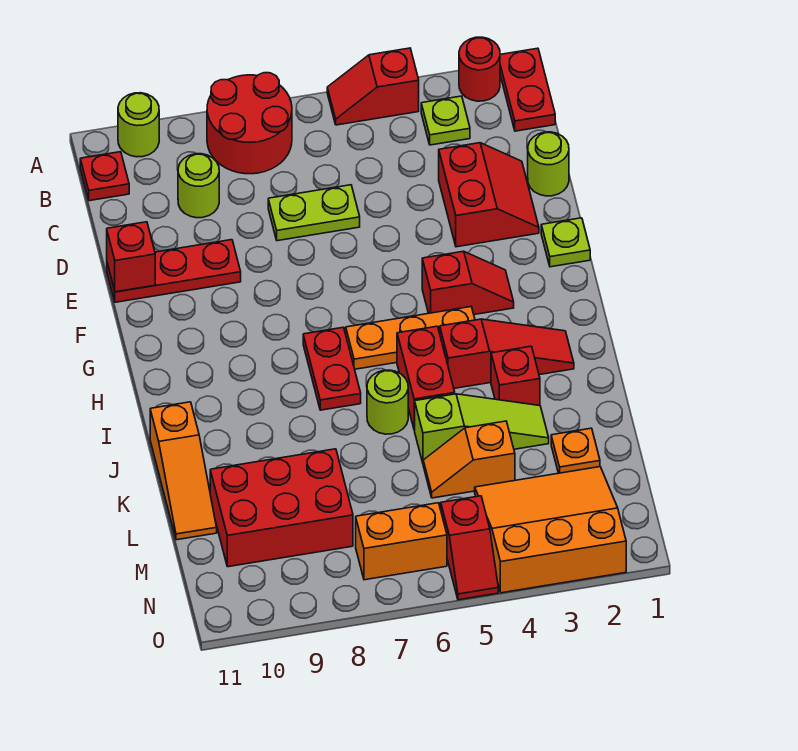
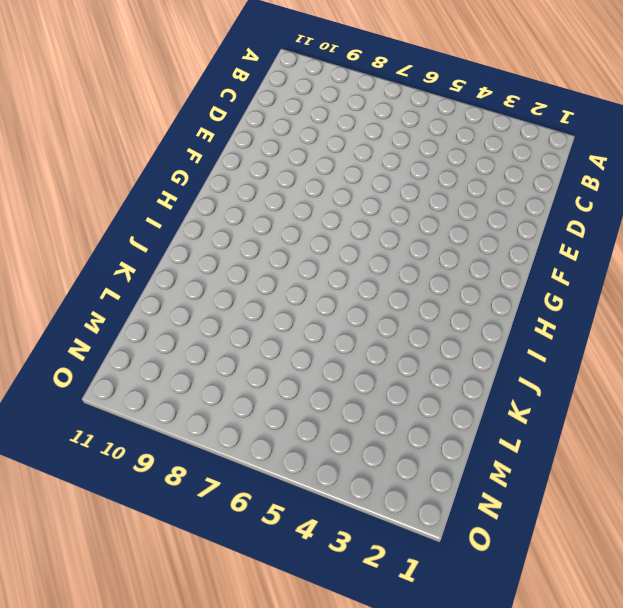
none -> red 1x2 plate [500,48,555,131]
none -> red 1x1 round brick [459,37,500,101]
none -> red 1x2 slope [327,48,419,125]

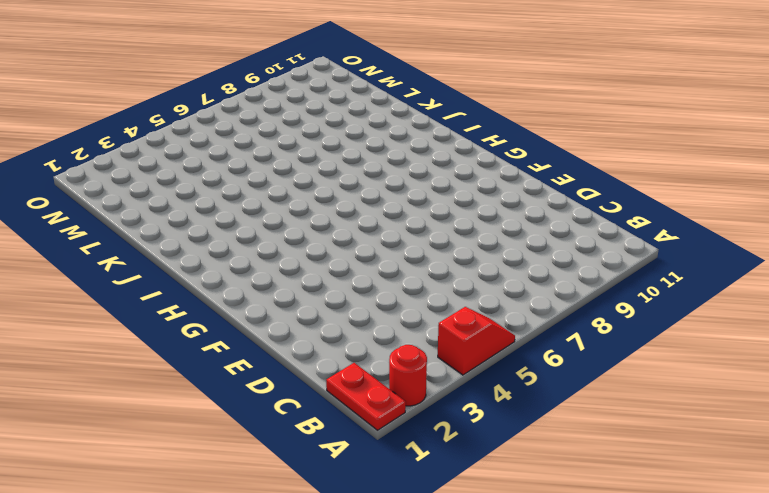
none -> red 2x2 round brick [207,73,292,174]
none -> lime 1x1 round brick [118,93,159,157]
none -> lime 1x1 plate [421,96,470,145]

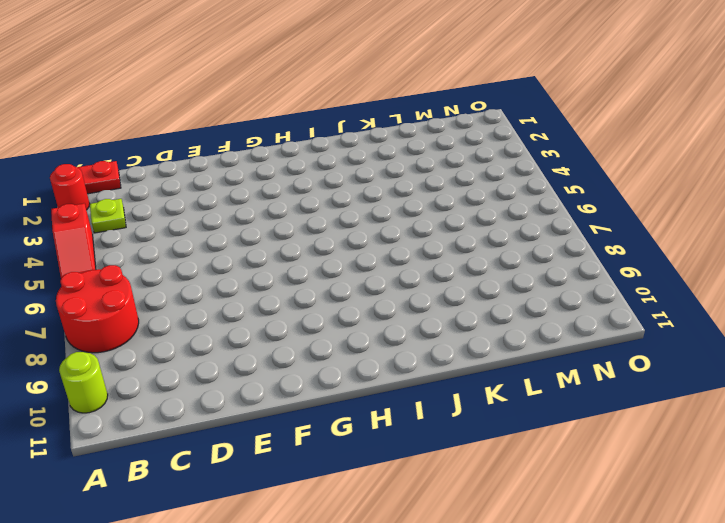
none -> red 1x1 plate [80,152,129,201]
none -> lime 1x1 round brick [178,154,219,218]
none -> lime 1x1 round brick [528,132,569,196]

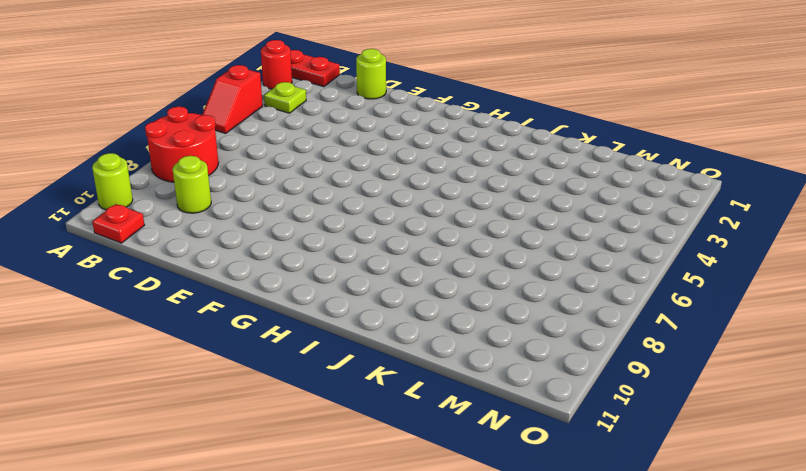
none -> red 2x2 slope [439,143,539,247]
none -> lime 1x2 plate [268,185,360,241]
none -> red 1x3 plate [107,240,241,302]

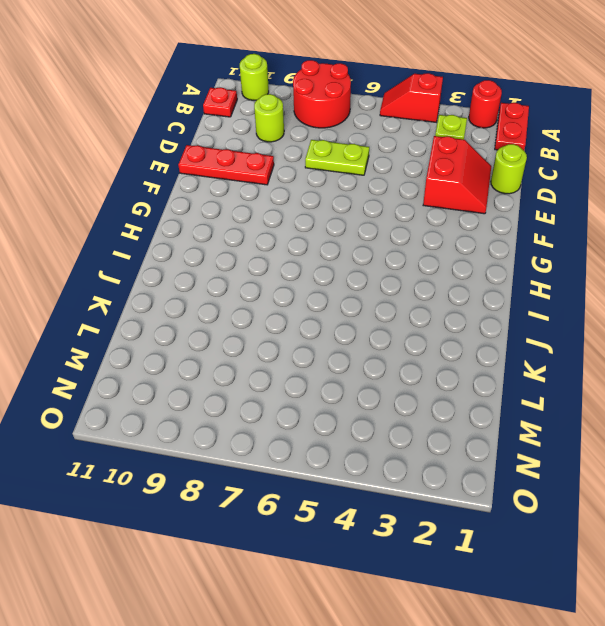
none -> lime 1x1 plate [541,218,590,267]
none -> red 1x2 slope [422,251,514,315]
none -> orange 1x3 plate [346,307,475,369]

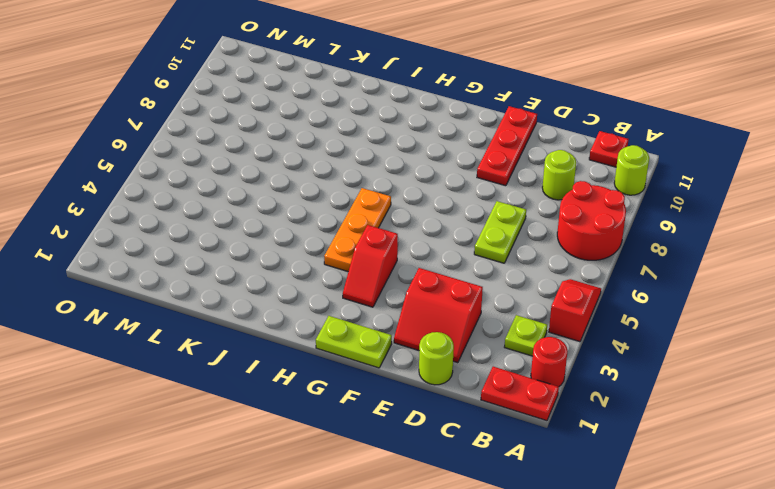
lime 1x2 plate [316,316,392,368] -> lime 1x1 plate [541,218,590,267]
none -> red 1x2 plate [303,327,361,410]
none -> red 1x3 slope [440,319,574,388]
none -> red 1x2 brick [397,326,455,430]

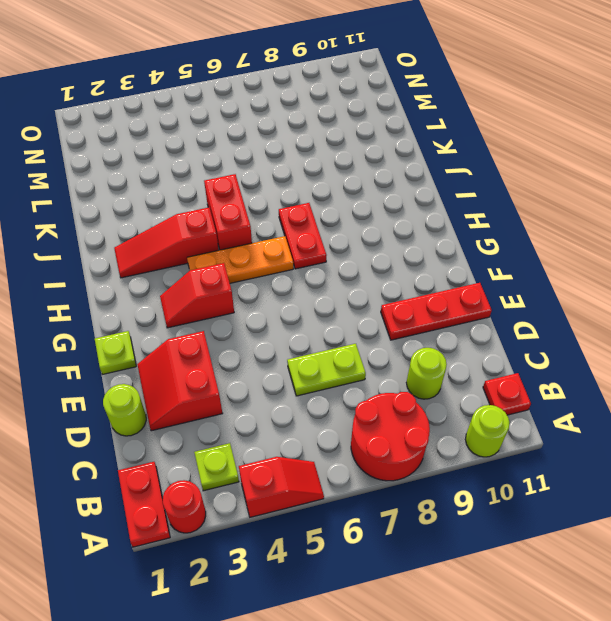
none -> red 1x1 brick [491,346,540,406]
none -> lime 1x1 round brick [367,370,408,434]
none -> orange 1x3 slope [150,402,217,540]

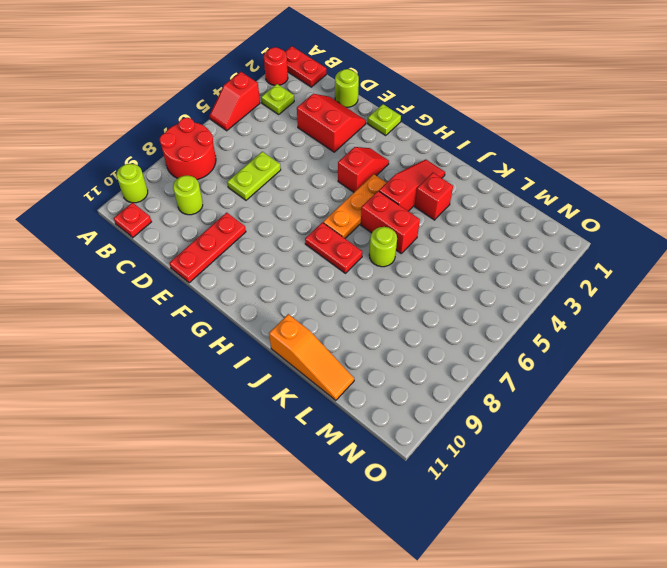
none -> lime 1x3 slope [415,394,549,463]
none -> orange 1x1 plate [551,428,600,473]
none -> orange 1x2 slope [423,421,515,498]

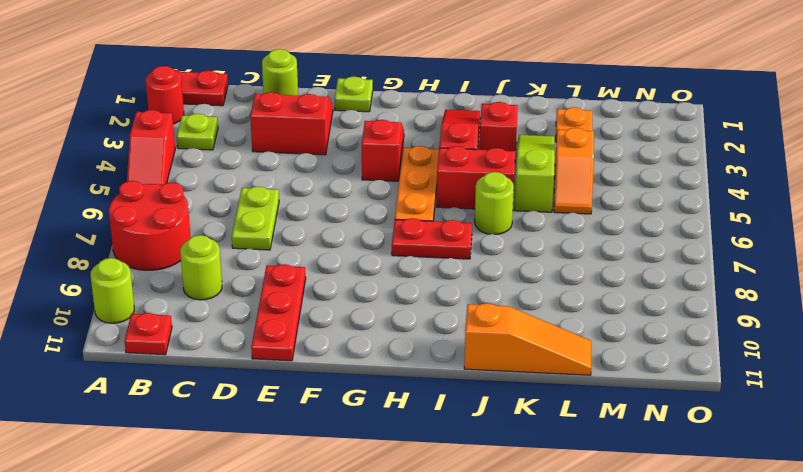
none -> red 2x3 brick [210,449,353,567]
none -> orange 3x3 slope [475,467,626,593]
none -> red 1x2 slope [441,496,498,600]

